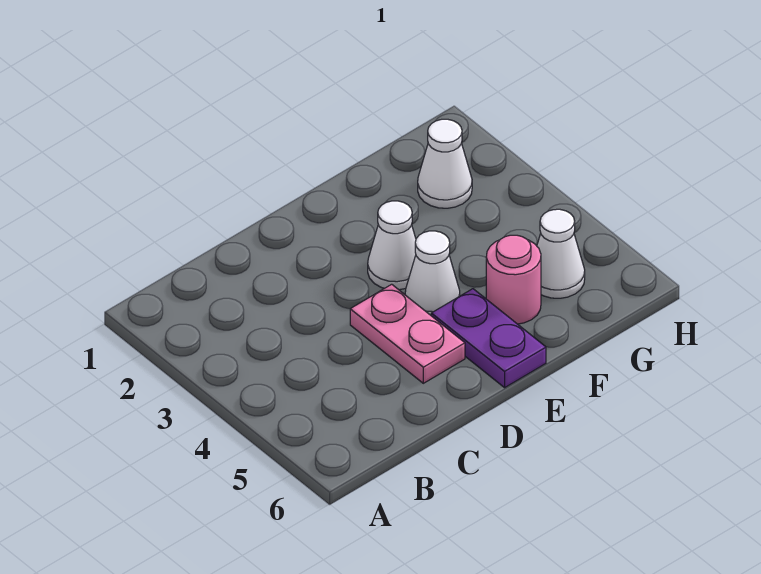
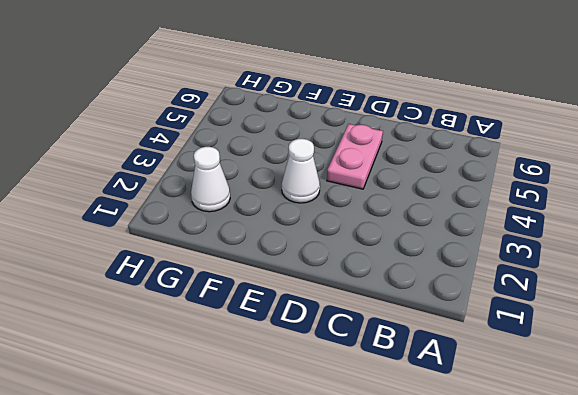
none -> white 1x1 cone [405,231,460,315]
none -> purple 1x2 plate [431,289,546,388]

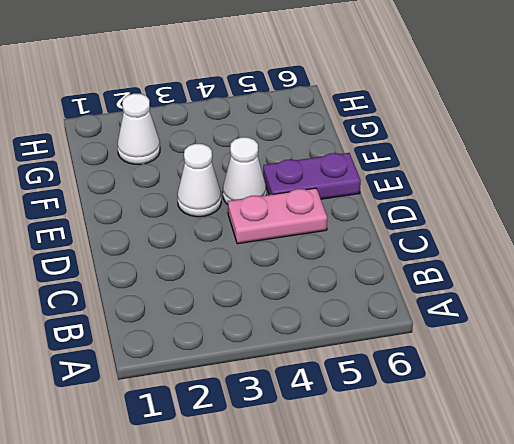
none -> pink 1x1 round brick [486,235,541,324]
none -> white 1x1 cone [537,209,585,298]

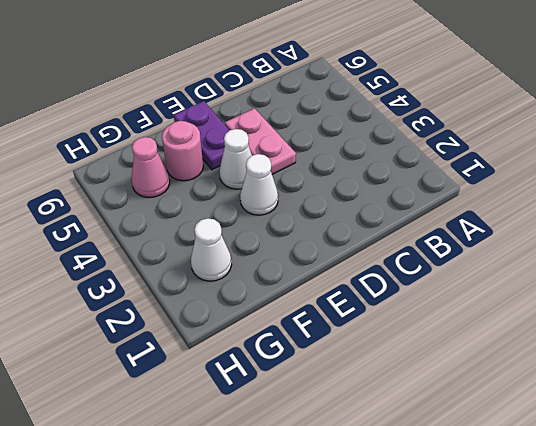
pink 1x1 cone [132,137,170,198] -> white 1x1 cone [537,209,585,298]

